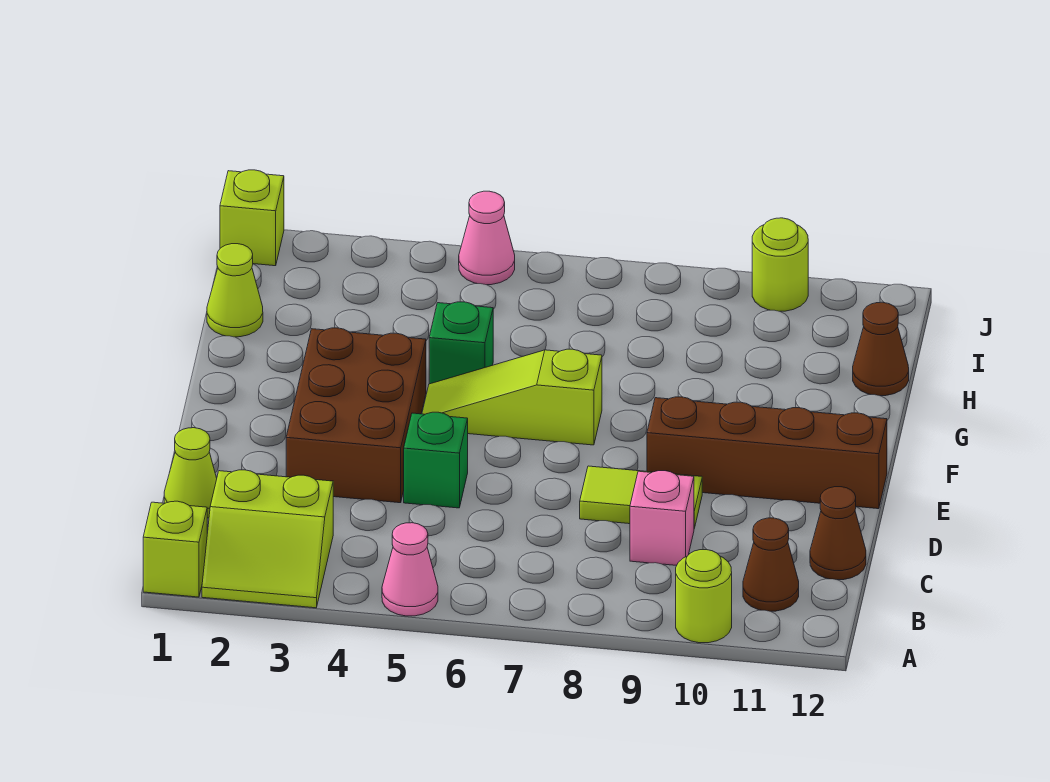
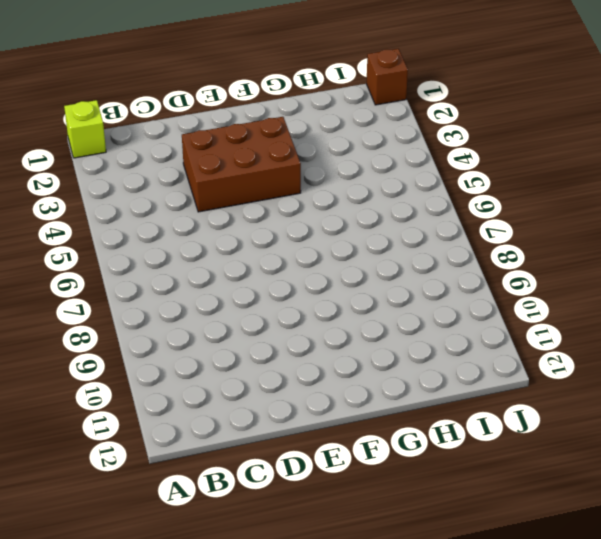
brown 1x1 brick [366,49,408,105] -> lime 1x1 brick [220,170,284,266]
none -> lime 2x2 slope [202,470,333,608]
none -> pink 1x1 cone [382,523,438,616]
none -> lime 1x1 round brick [676,550,732,643]

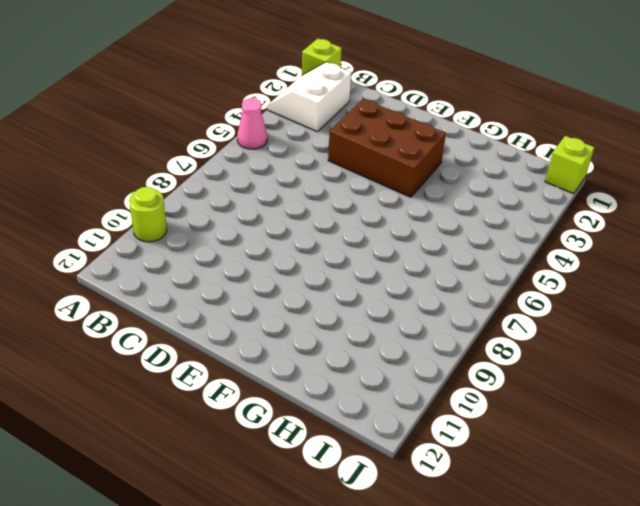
white 2x2 slope [268,62,351,132] -> lime 2x2 slope [202,470,333,608]
none -> brown 1x1 cone [743,518,799,611]
none -> lime 1x1 cone [164,428,217,518]
none -> pink 1x1 brick [630,471,694,565]

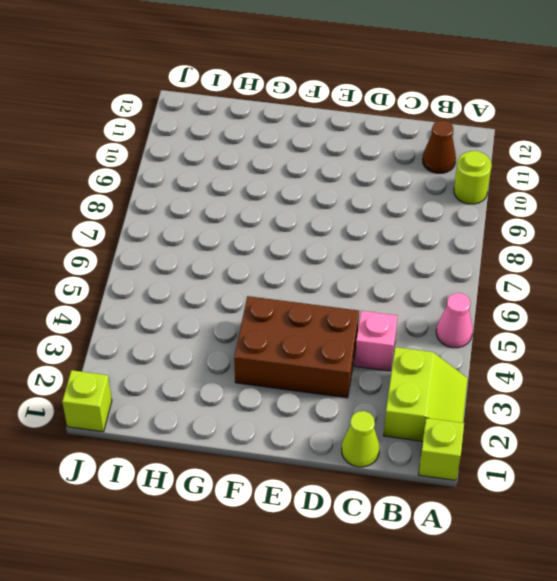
pink 1x1 brick [355,311,397,371] -> pink 1x1 brick moved to [630,471,694,565]
none -> brown 1x1 cone [810,487,866,580]
none -> green 1x1 brick [404,412,468,508]
none -> lime 1x2 tile [580,466,702,528]

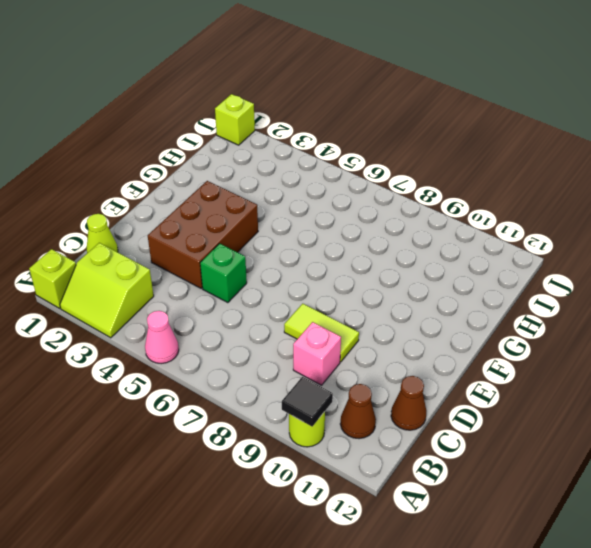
black 1x1 tile [282,377,333,426] -> none
none -> brown 1x4 brick [647,397,887,509]
none -> lime 1x3 slope [422,349,602,445]
none -> green 1x1 brick [429,302,493,384]

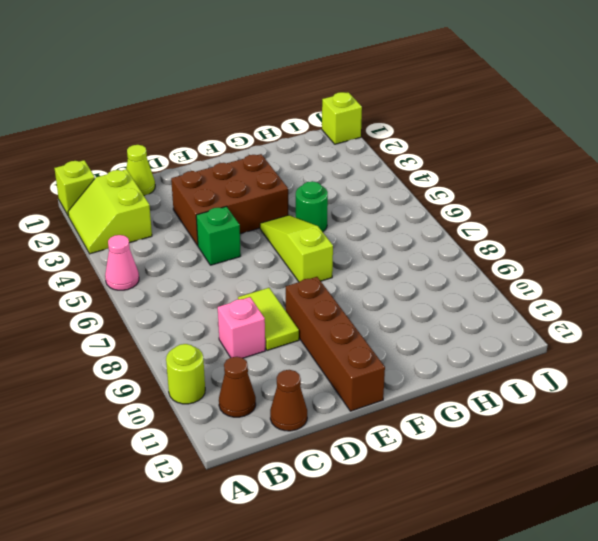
green 1x1 round brick [296,181,328,232] -> green 1x1 brick [429,302,493,384]
none -> lime 1x1 cone [207,244,263,337]
none -> brown 1x1 cone [853,302,909,396]
none -> pink 1x1 cone [459,191,515,285]

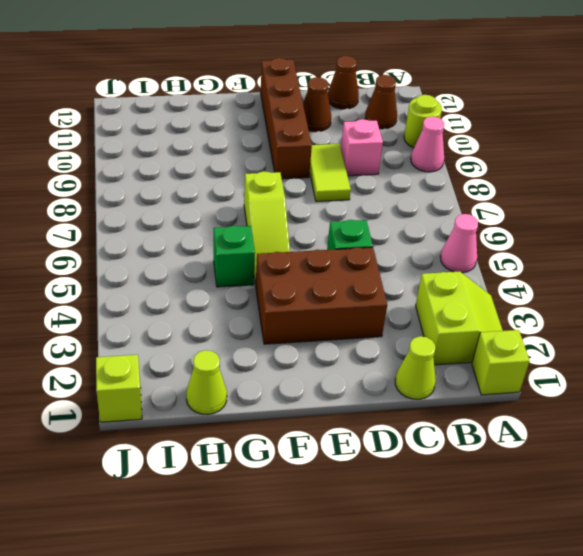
pink 1x1 cone [411,117,444,172] -> pink 1x1 cone moved to [459,191,515,285]
brown 1x1 cone [303,77,331,132] -> brown 1x1 cone moved to [853,302,909,396]
none -> lime 1x1 round brick [752,218,808,311]

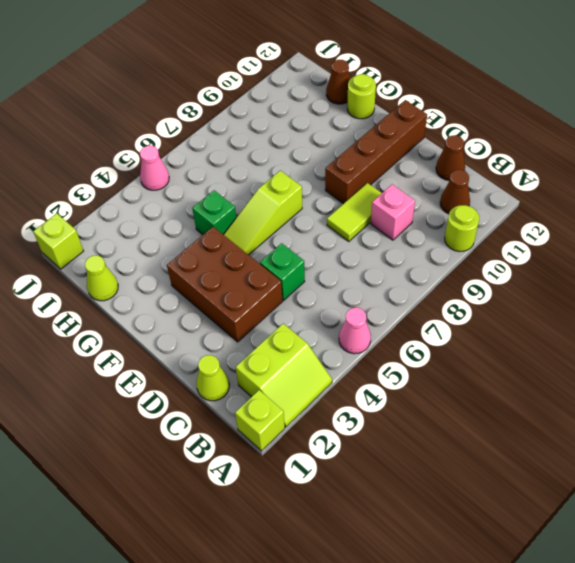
lime 1x1 round brick [347,74,376,119] -> lime 1x1 round brick moved to [752,218,808,311]

